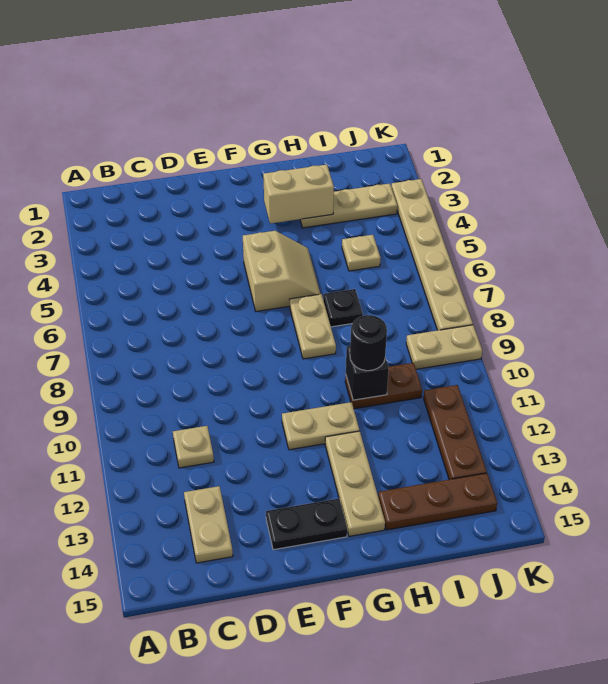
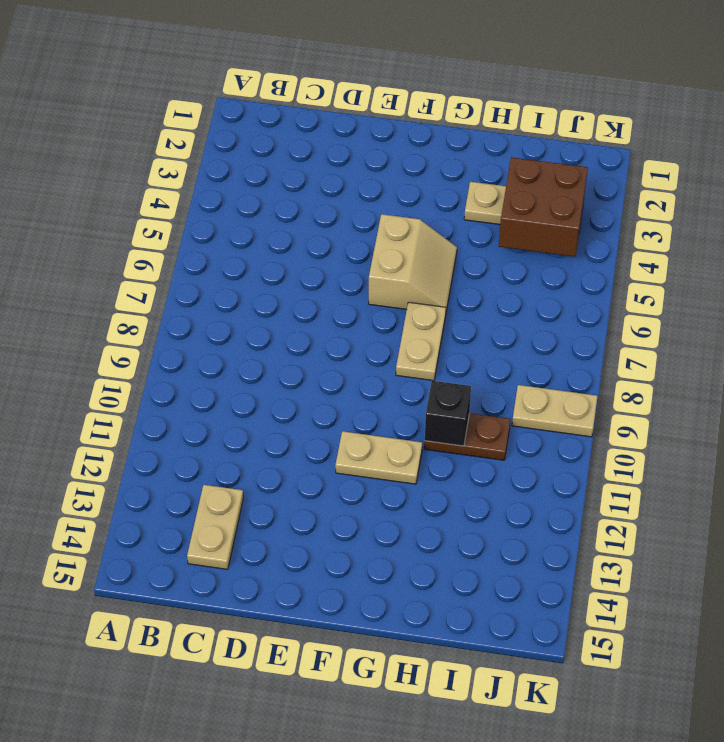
brown 2x2 brick [499,157,588,257] -> none
none -> tan 1x1 plate [173,426,214,468]
none -> black 1x2 plate [266,498,347,550]
none -> tan 1x3 plate [325,431,385,536]

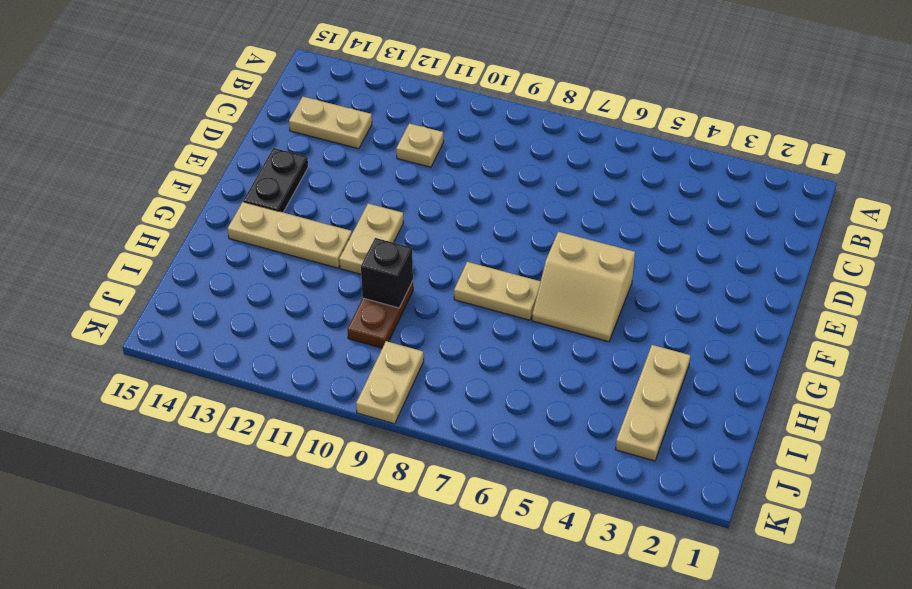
none -> black 1x1 plate [323,289,363,327]
none -> brown 1x3 plate [378,473,497,530]
none -> tan 1x1 plate [342,235,380,271]

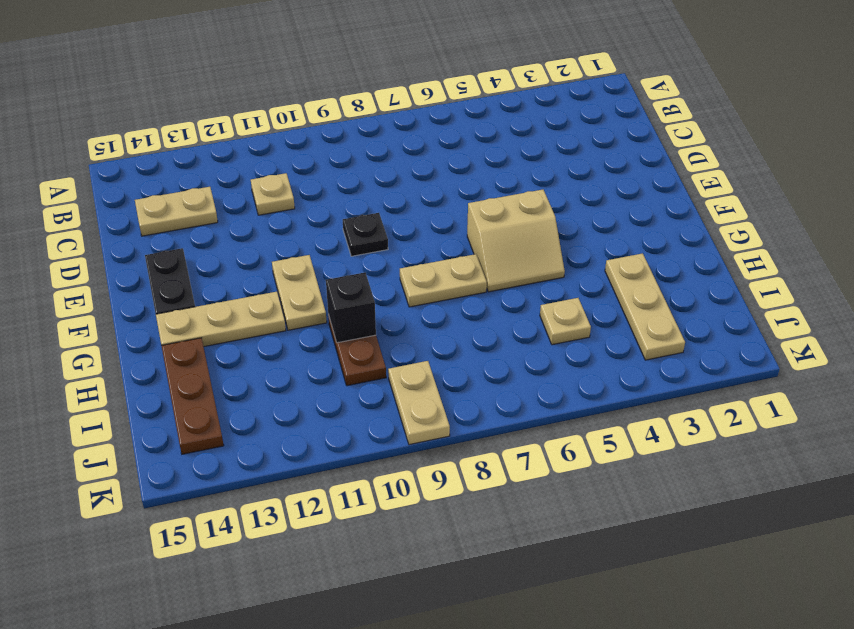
black 1x1 plate [343,213,388,256] -> black 1x1 plate moved to [323,289,363,327]
none -> brown 1x3 plate [424,385,487,480]
none -> tan 1x6 plate [391,179,473,330]
none -> tan 1x2 brick [263,165,334,224]

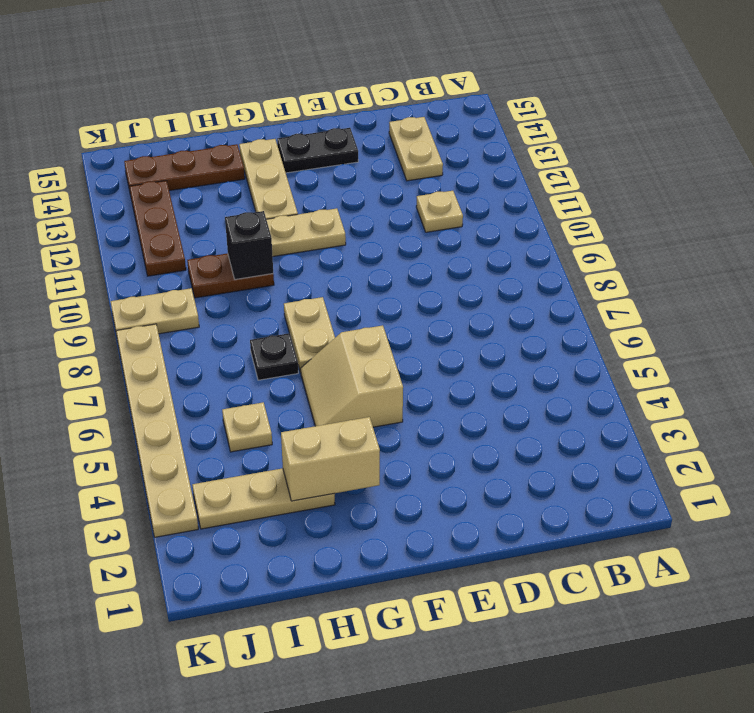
none -> black 1x1 round brick [350,315,387,371]

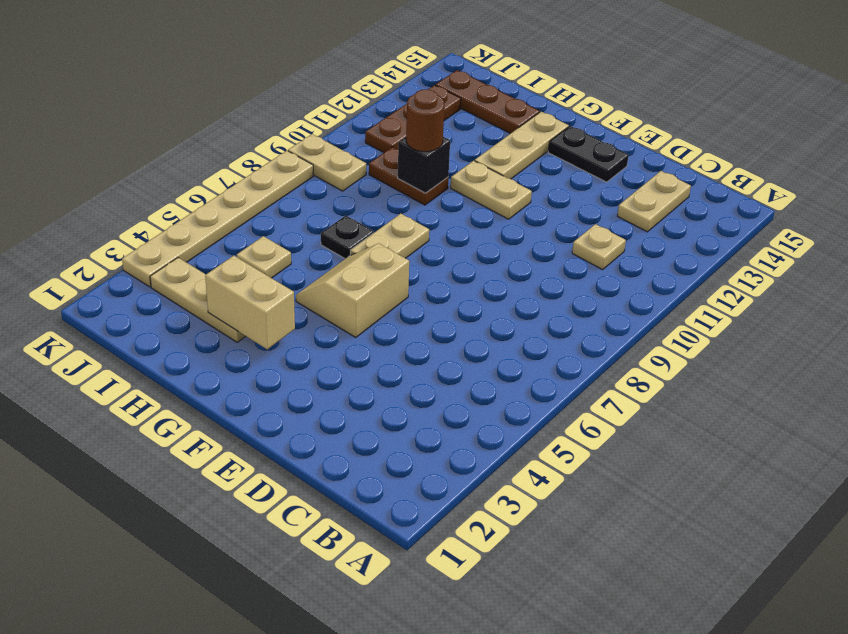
brown 1x1 round brick [406,89,444,152] -> black 1x1 round brick [350,315,387,371]

